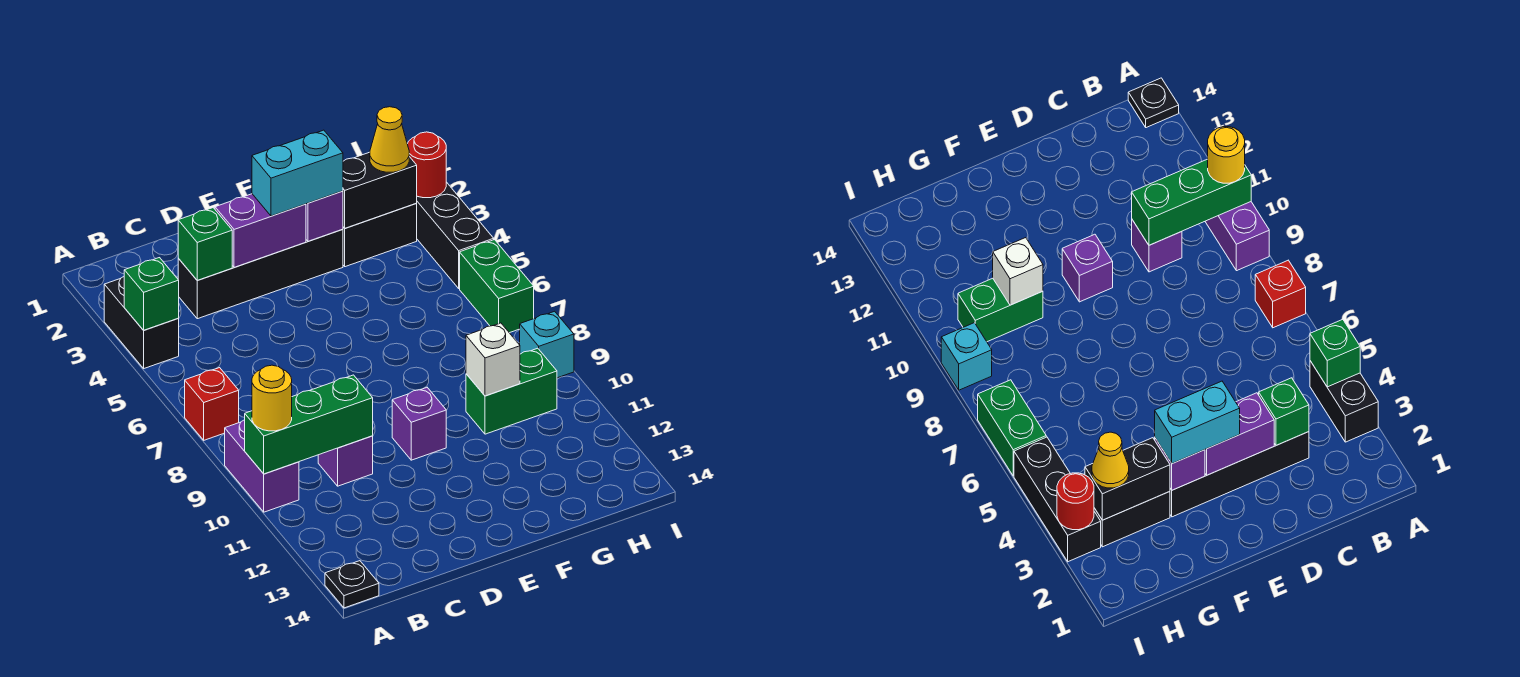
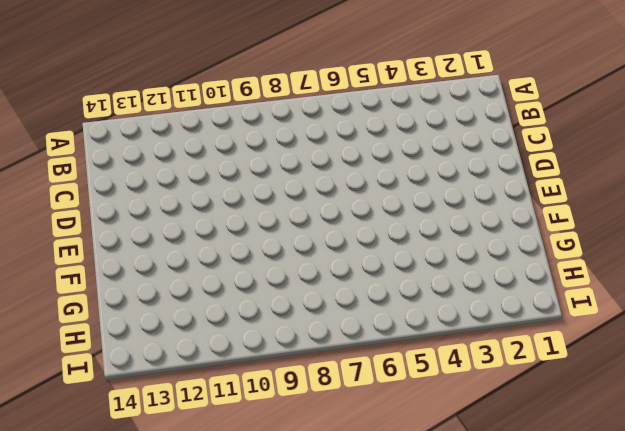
none -> black 1x2 brick [104,277,179,368]
none -> red 1x1 brick [185,368,239,440]
none -> purple 1x2 brick [225,420,299,512]

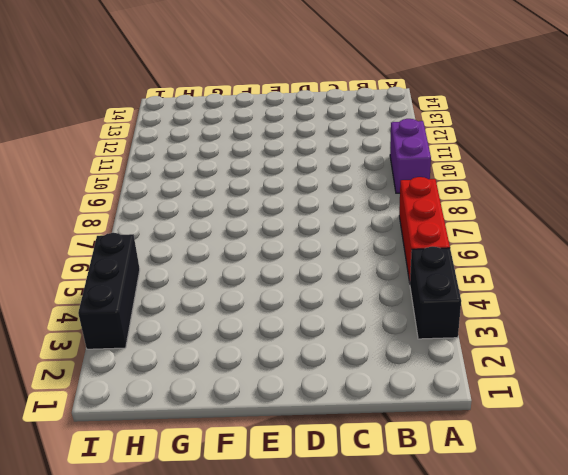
red 1x3 brick [399,177,450,283] -> red 1x1 brick [185,368,239,440]
none -> black 1x1 plate [325,561,379,608]
none -> black 1x4 brick [178,229,343,319]
none -> purple 1x1 brick [318,436,373,486]

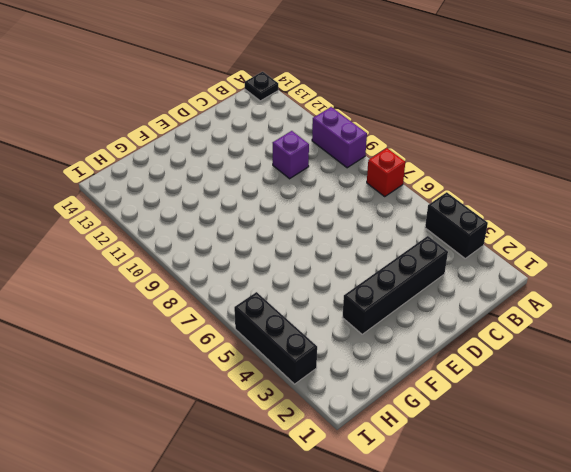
none -> purple 1x1 brick [392,388,446,460]
none -> black 1x2 brick [343,204,417,267]
none -> green 1x2 brick [466,348,557,434]

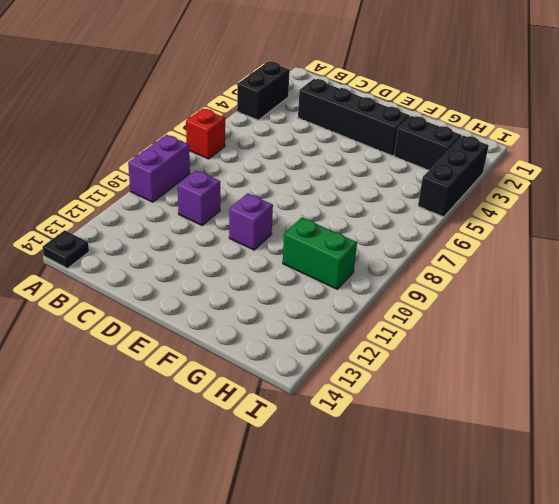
none -> green 1x2 brick [460,240,534,333]
none -> cyan 1x1 brick [520,311,574,378]
none -> green 1x1 brick [124,258,179,330]

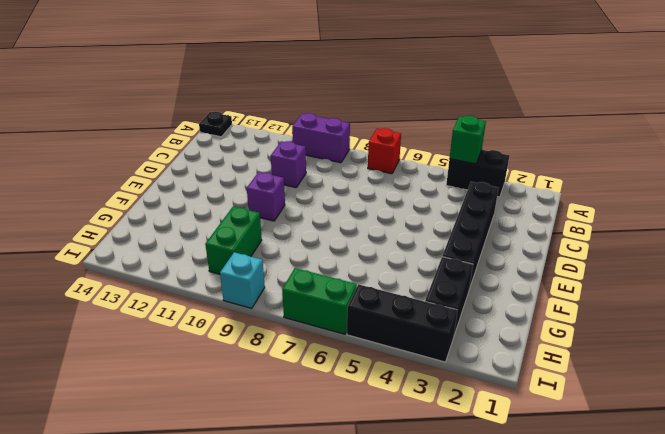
none -> green 1x3 brick [245,375,373,474]
none -> green 1x1 brick [178,208,232,280]
none -> purple 1x2 brick [215,194,306,268]

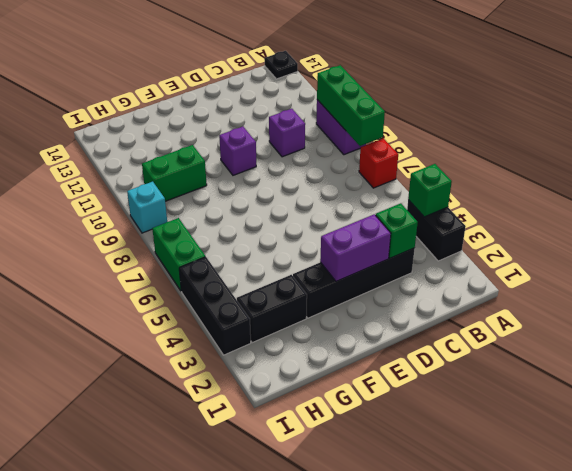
green 1x3 brick [317,65,385,146] -> green 1x3 brick turned to [245,375,373,474]
none -> purple 1x1 brick [306,191,343,241]
none -> black 1x2 brick [343,152,417,228]
none -> white 1x1 brick [466,323,520,396]

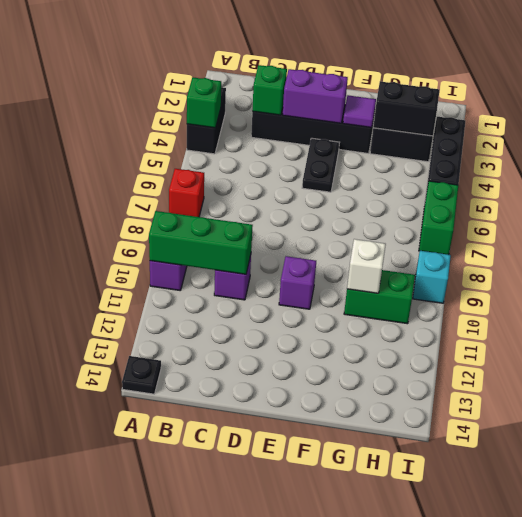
black 1x2 plate [302,138,339,192] -> none
purple 1x1 tile [343,95,376,128] -> purple 1x1 brick [306,191,343,241]
none -> red 1x1 round brick [407,132,446,198]
none -> yellow 1x1 round brick [252,365,292,431]
none -> cyan 1x2 brick [252,130,343,216]

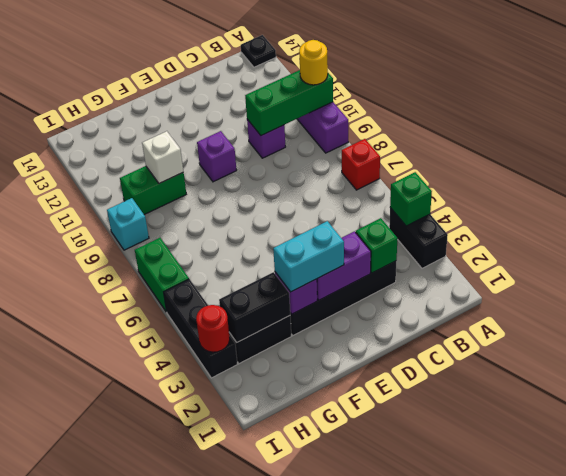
none -> yellow 1x1 cone [370,107,409,172]

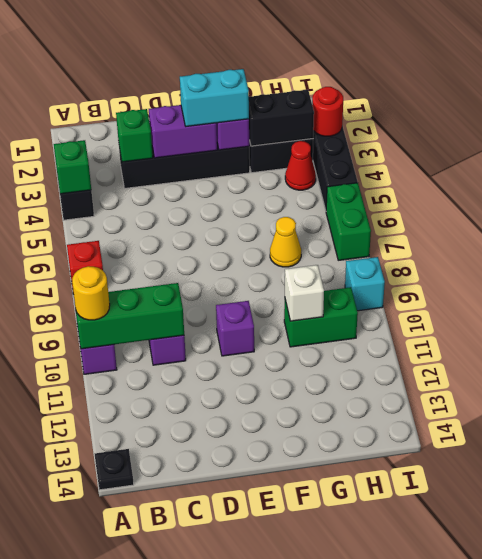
yellow 1x1 cone [270,217,301,267] -> yellow 1x1 cone moved to [370,107,409,172]
red 1x1 cone [285,141,316,190] -> none

